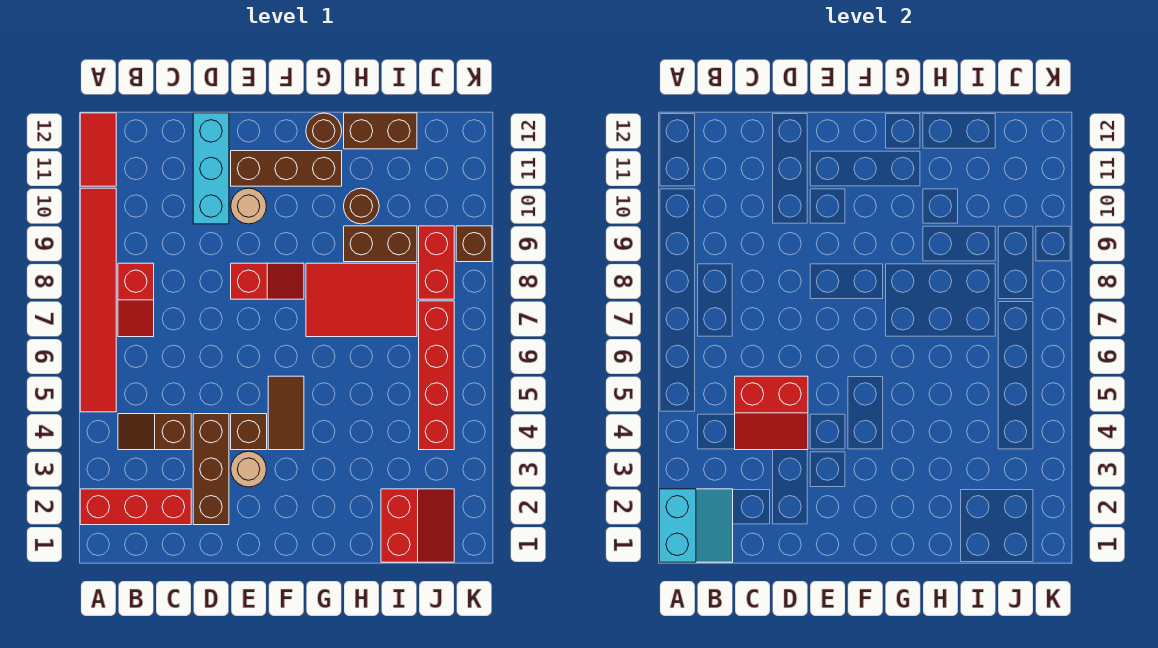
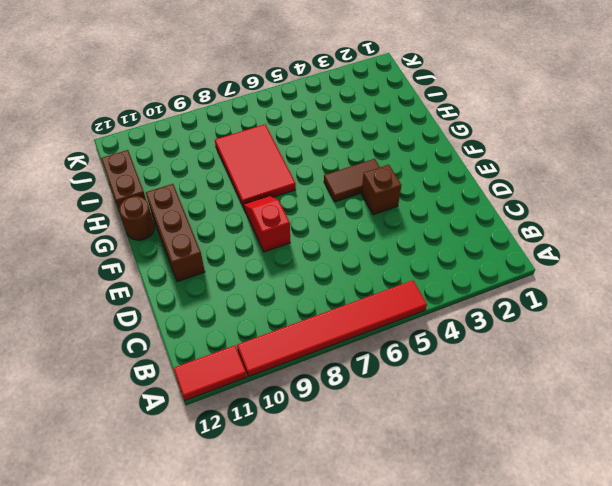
none -> red 1x3 brick [80,489,191,525]
none -> brown 1x2 slope [118,414,191,450]
none -> red 1x2 slope [118,263,154,337]

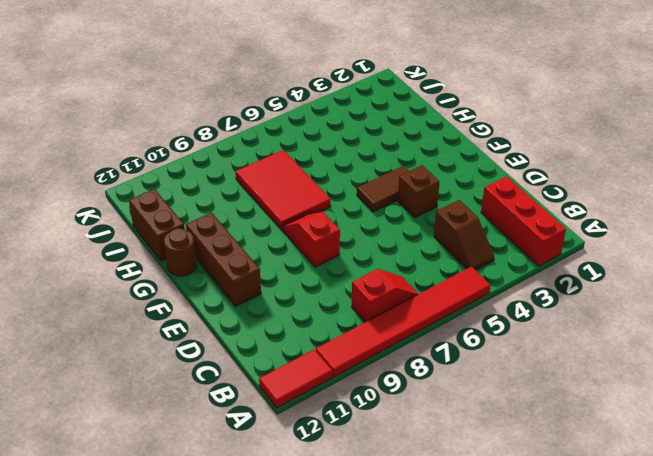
none -> brown 1x3 brick [193,414,229,525]
none -> cyan 1x3 brick [193,113,229,224]
none -> tan 1x1 round brick [231,451,266,487]

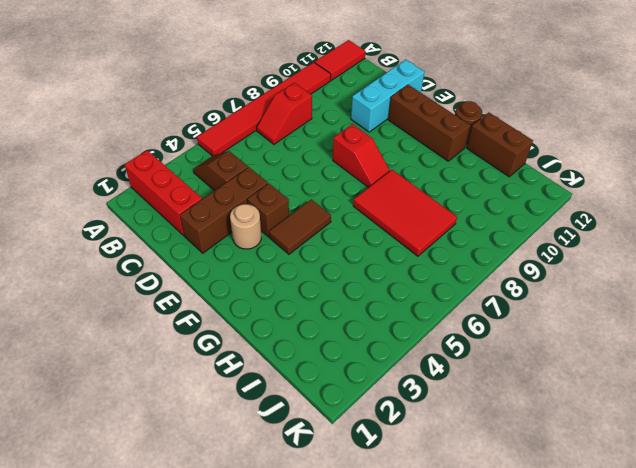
none -> tan 1x1 round brick [231,188,266,224]
none -> brown 1x2 brick [344,226,417,262]
none -> brown 1x1 round brick [344,188,379,224]

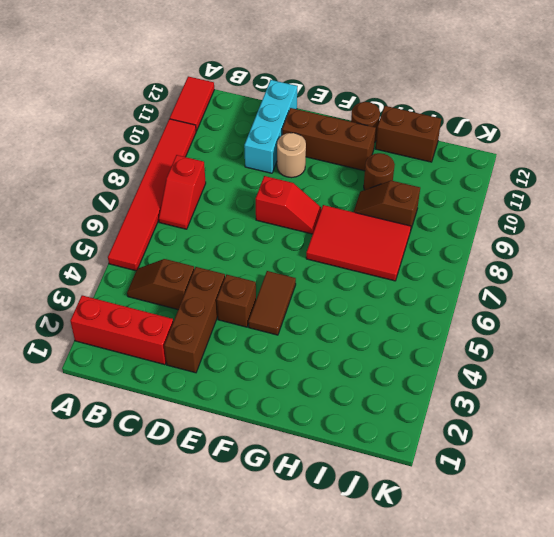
brown 1x2 slope [354,181,420,232] -> brown 1x2 brick [344,226,417,262]
none -> tan 1x1 round brick [231,451,266,487]
none -> red 2x2 slope [381,489,454,562]
none -> red 1x4 brick [419,301,454,450]

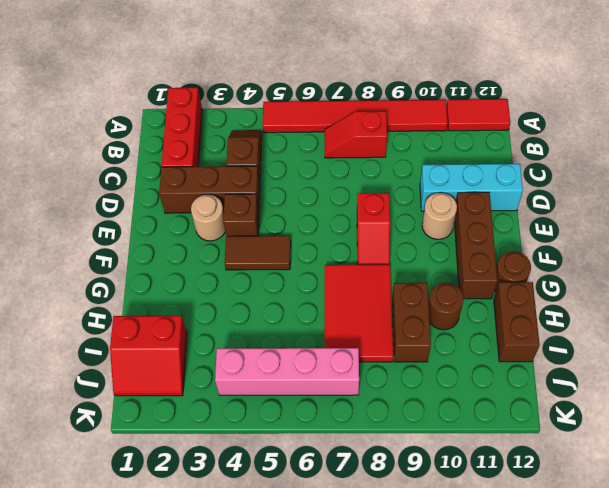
pink 1x4 brick [215,348,359,395] -> red 1x4 brick [419,301,454,450]
none -> red 1x2 brick [419,226,454,299]
none -> brown 1x1 brick [456,226,492,262]
none -> cyan 2x2 slope [659,489,733,562]

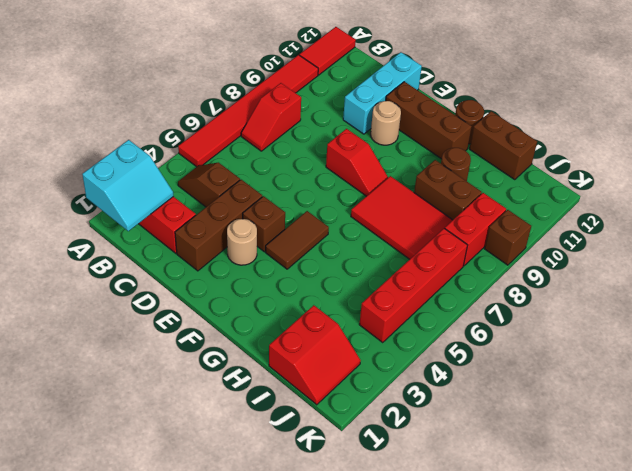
none -> red 2x2 slope [735,376,808,450]

